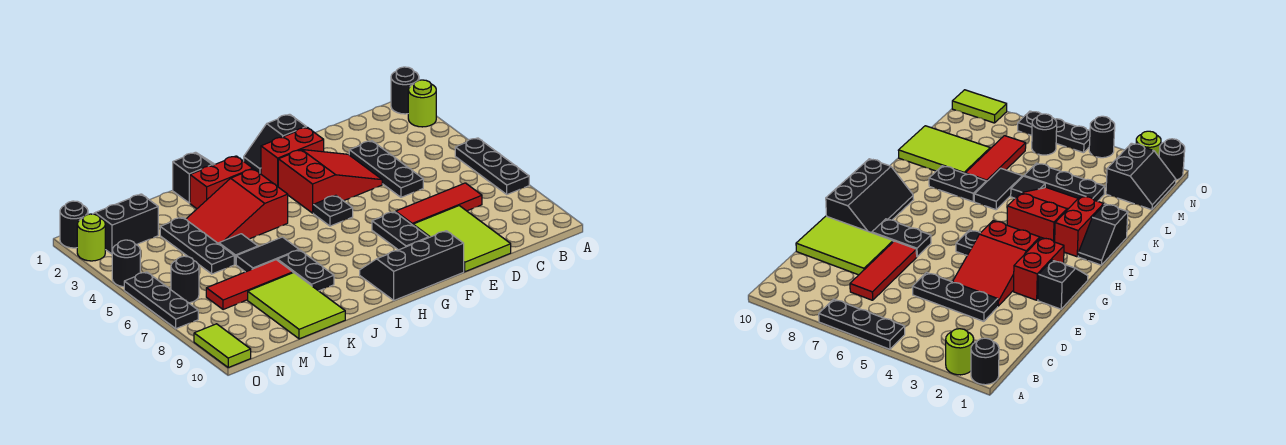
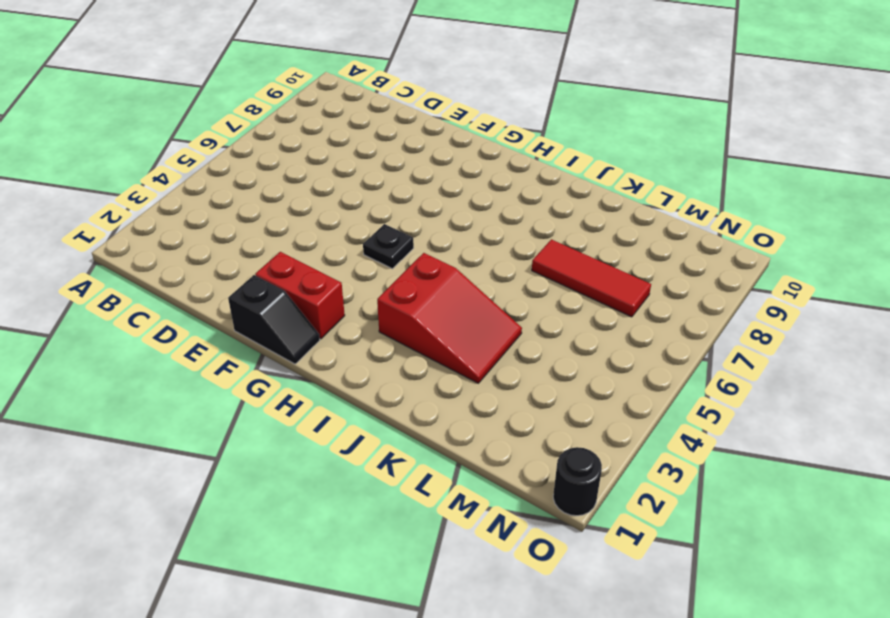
none -> black 1x1 round brick [391,67,419,114]
none -> lime 1x1 round brick [408,80,436,127]
none -> black 1x3 plate [455,138,529,194]

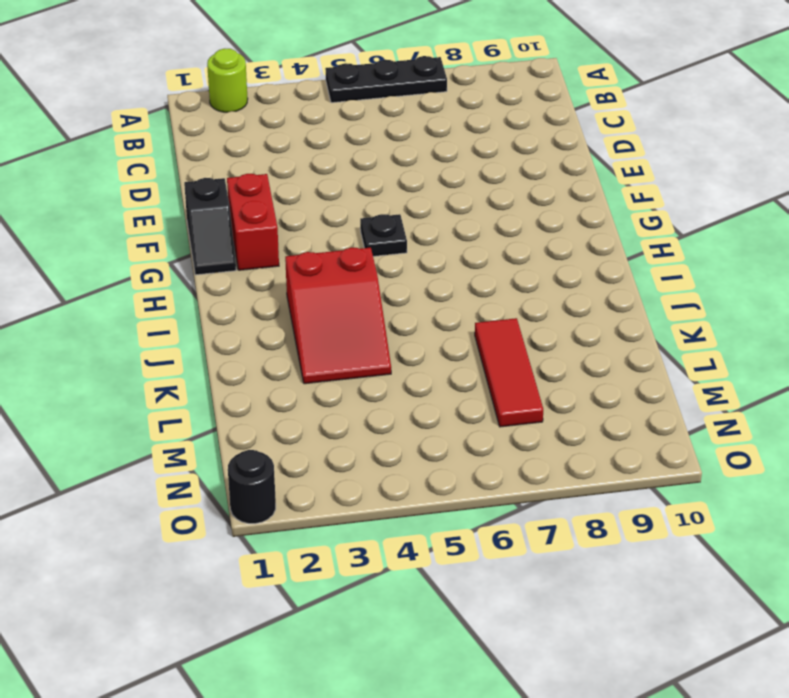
none -> black 1x1 round brick [391,67,419,114]
none -> red 1x3 tile [396,183,482,225]
none -> black 1x3 plate [349,141,423,197]

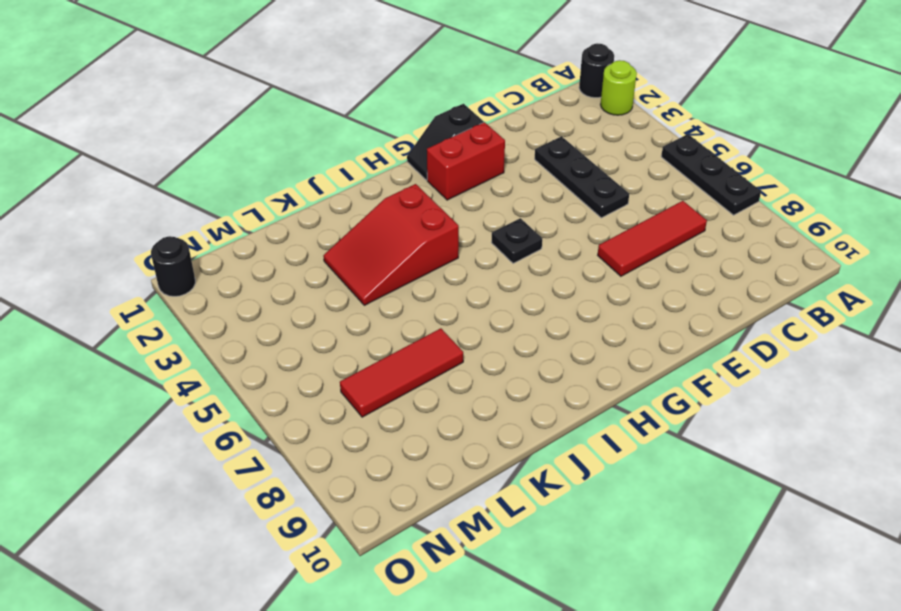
none -> lime 2x3 tile [413,206,511,272]
none -> red 2x3 slope [278,150,382,213]
none -> black 1x2 plate [372,212,429,250]

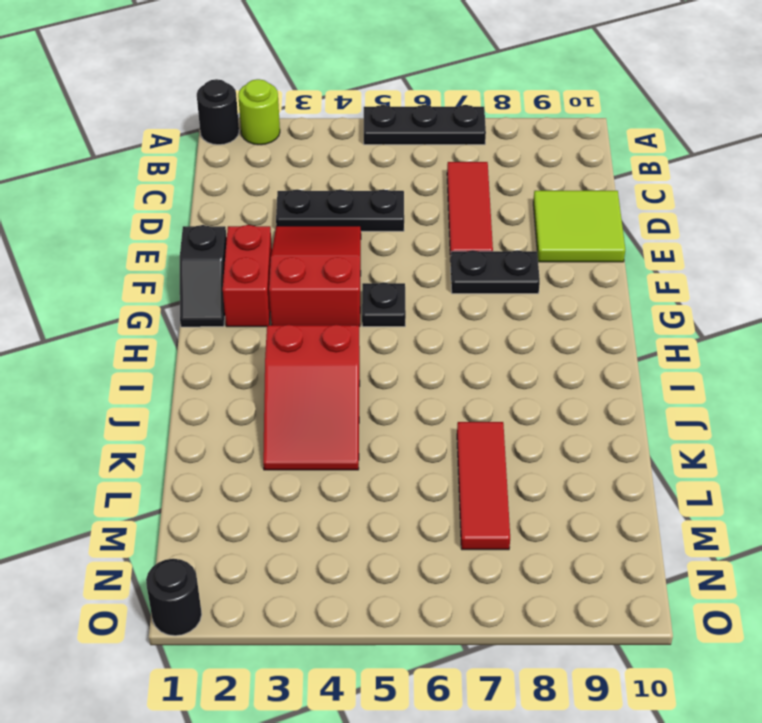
lime 2x2 tile [533,191,625,262] -> lime 2x3 tile [413,206,511,272]
none -> black 2x3 slope [360,231,464,300]
none -> black 1x2 slope [173,152,215,203]
none -> red 1x2 brick [190,156,253,209]

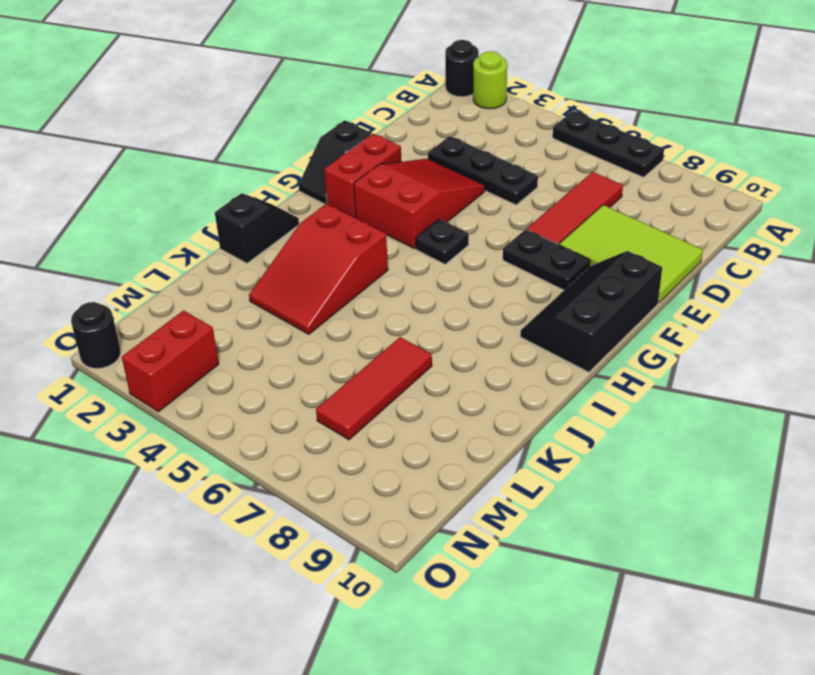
red 1x2 brick [122,310,219,412] -> red 1x2 brick moved to [190,156,253,209]
none -> black 1x2 tile [236,237,299,272]
none -> black 1x2 plate [277,250,334,291]
none -> black 1x1 tile [219,234,258,264]

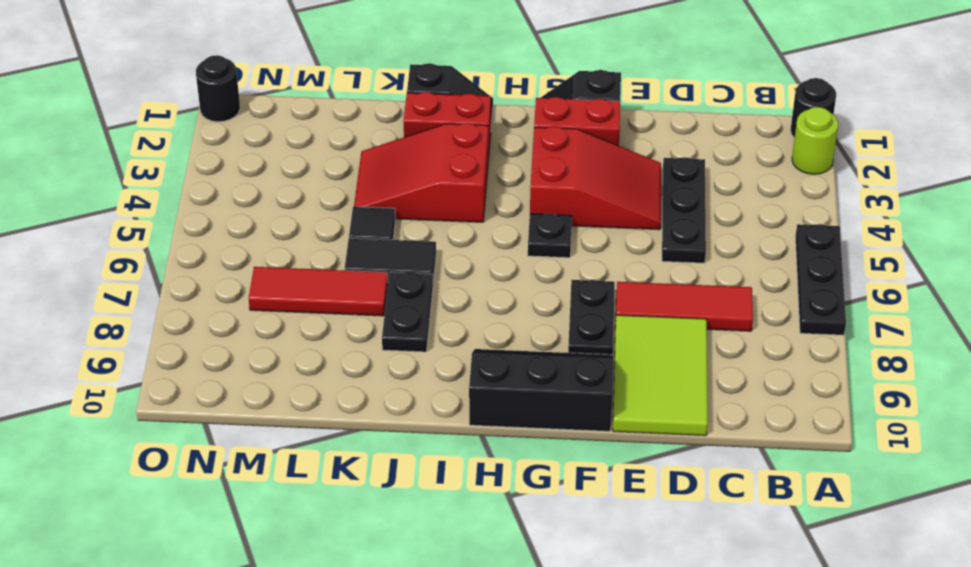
none -> lime 2x3 tile [248,273,345,339]
none -> black 1x3 plate [160,217,234,274]
none -> black 2x2 slope [94,194,158,254]

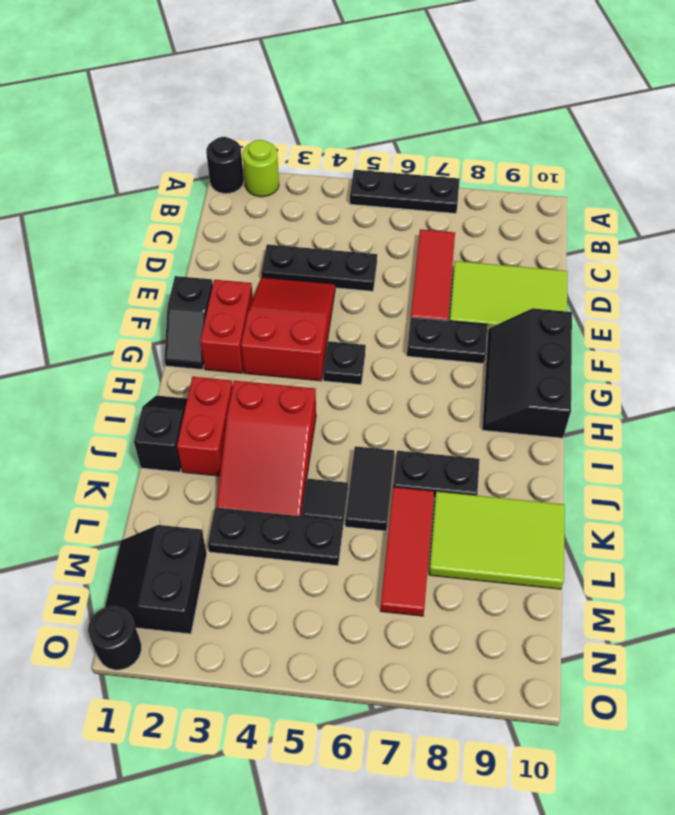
none -> black 1x1 round brick [171,256,199,303]
none -> lime 1x1 round brick [77,214,105,261]
none -> black 1x1 round brick [112,240,140,287]

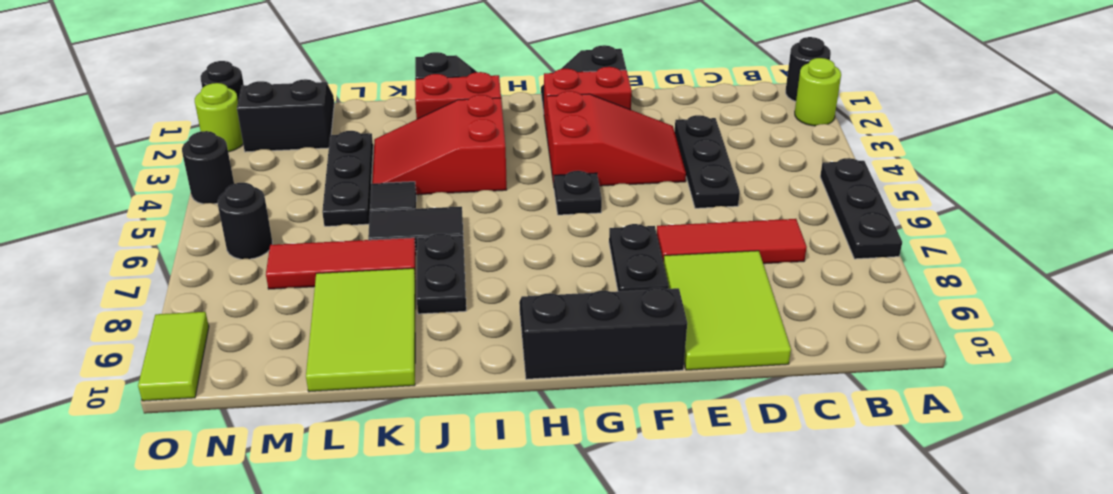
none -> black 1x3 plate [124,272,198,329]

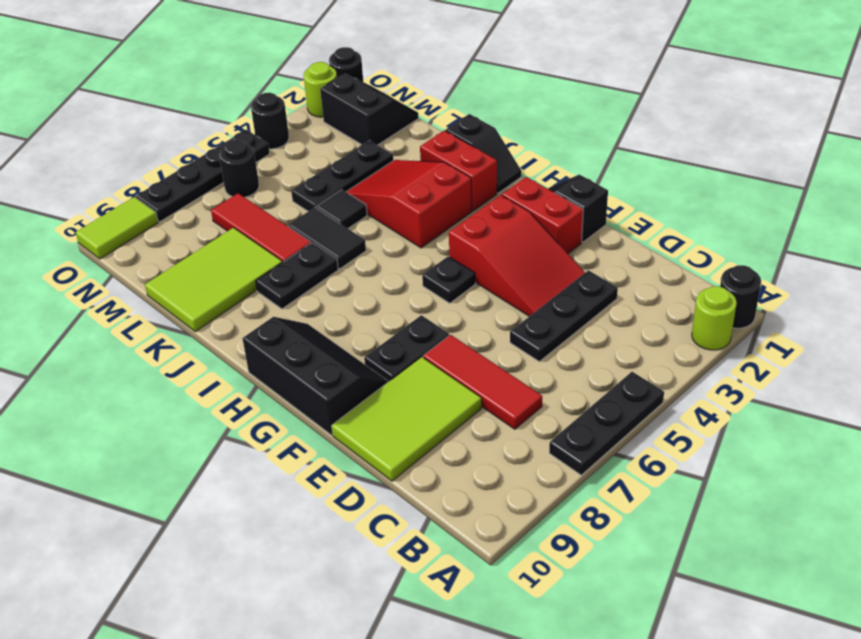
black 1x4 plate [136,130,270,222] -> black 1x3 plate [124,272,198,329]

